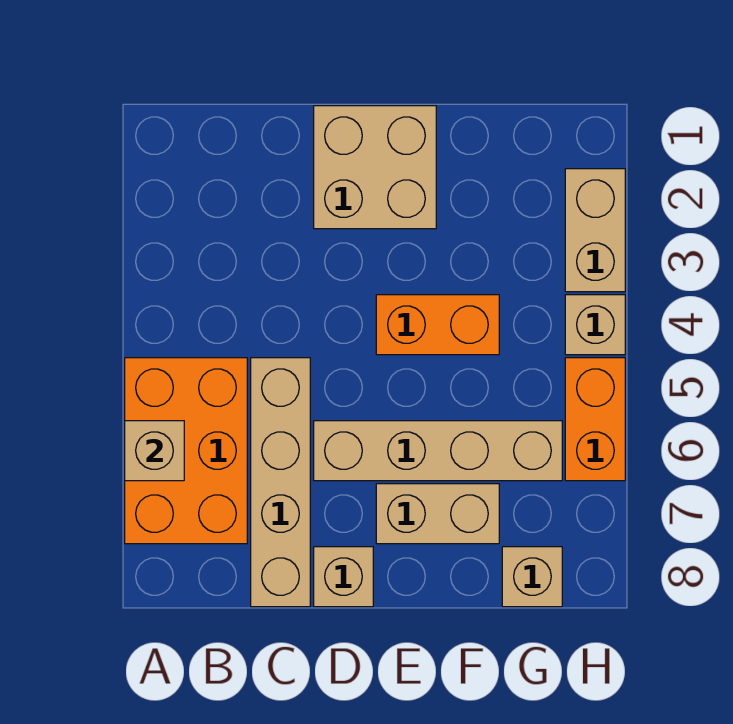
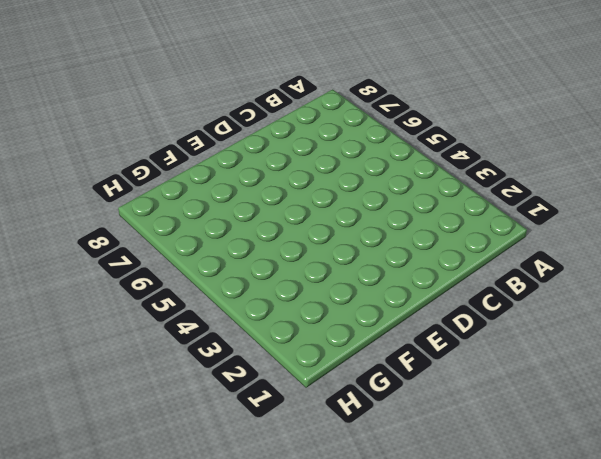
none -> orange 2x3 brick [125,358,247,544]
none -> tan 1x4 brick [251,358,310,607]
none -> tan 2x2 brick [314,106,436,229]

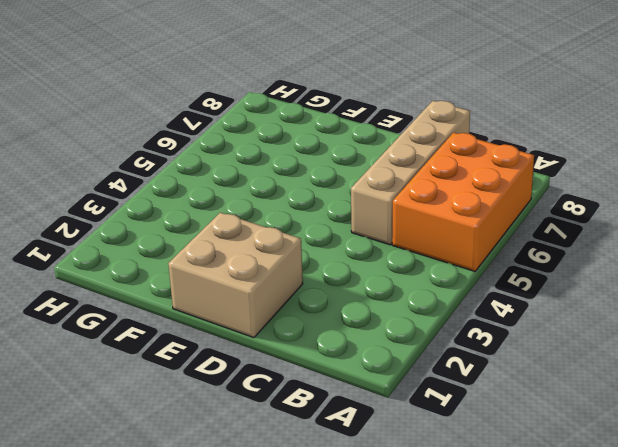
none -> tan 1x4 brick [314,421,562,481]
none -> tan 1x1 brick [314,547,373,607]
none -> orange 1x2 brick [376,295,499,355]

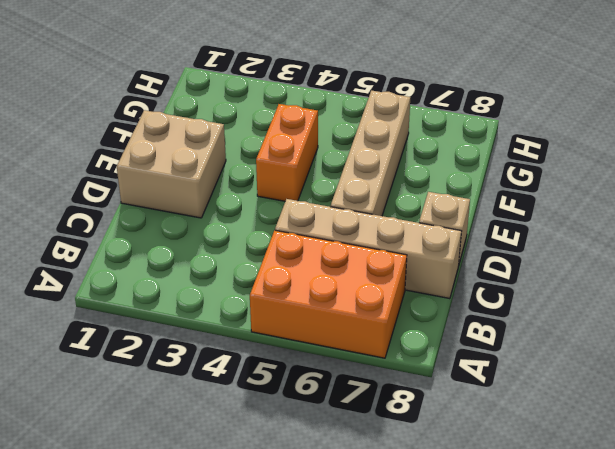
none -> tan 1x2 brick [376,484,499,544]
none -> tan 1x1 brick [502,547,562,607]
none -> tan 1x2 brick [565,169,625,292]

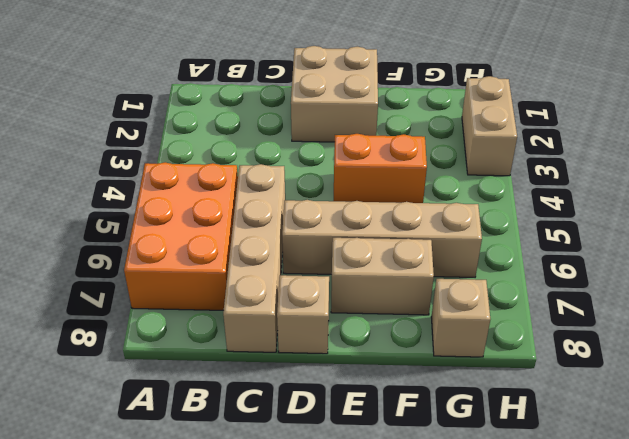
none -> tan 1x1 brick [565,295,625,355]
none -> orange 1x2 brick [565,358,625,481]
none -> tan 1x1 brick [125,421,184,481]

